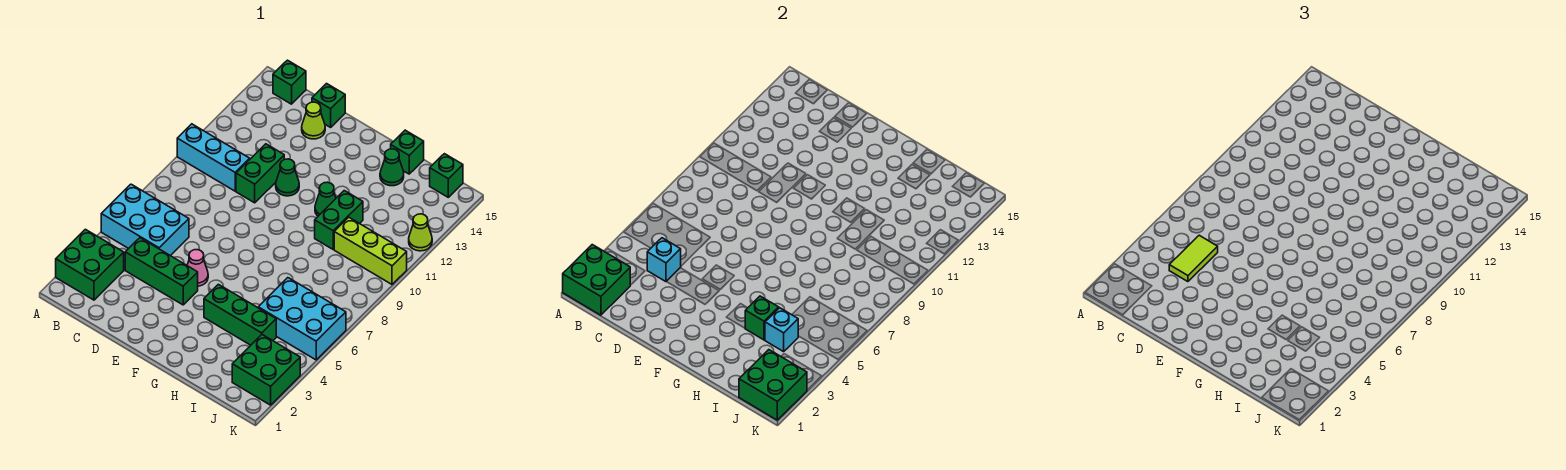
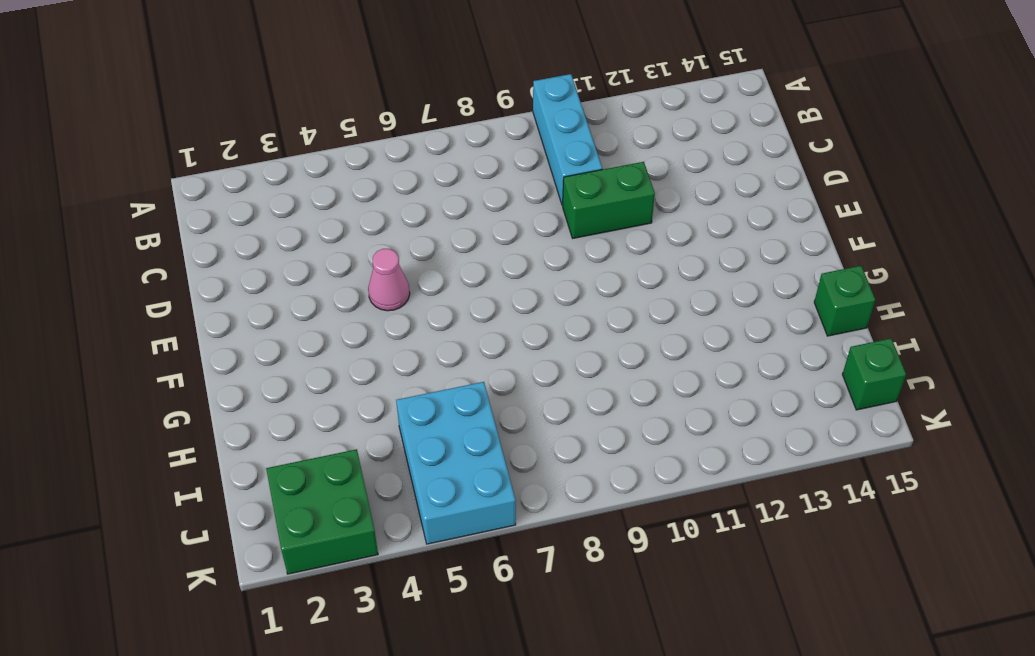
none -> green 2x2 brick [56,229,124,300]
none -> cyan 2x3 brick [101,184,189,256]
none -> green 1x1 brick [273,60,306,104]

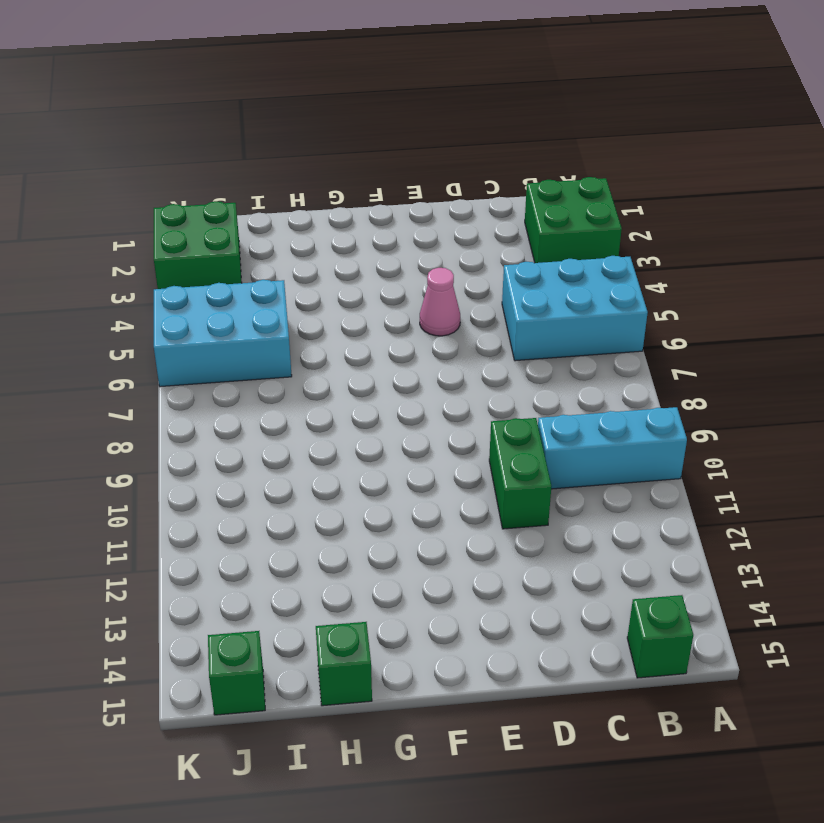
none -> green 1x3 brick [125,238,198,305]
none -> lime 1x1 cone [302,102,325,139]
none -> green 1x1 brick [312,84,345,127]

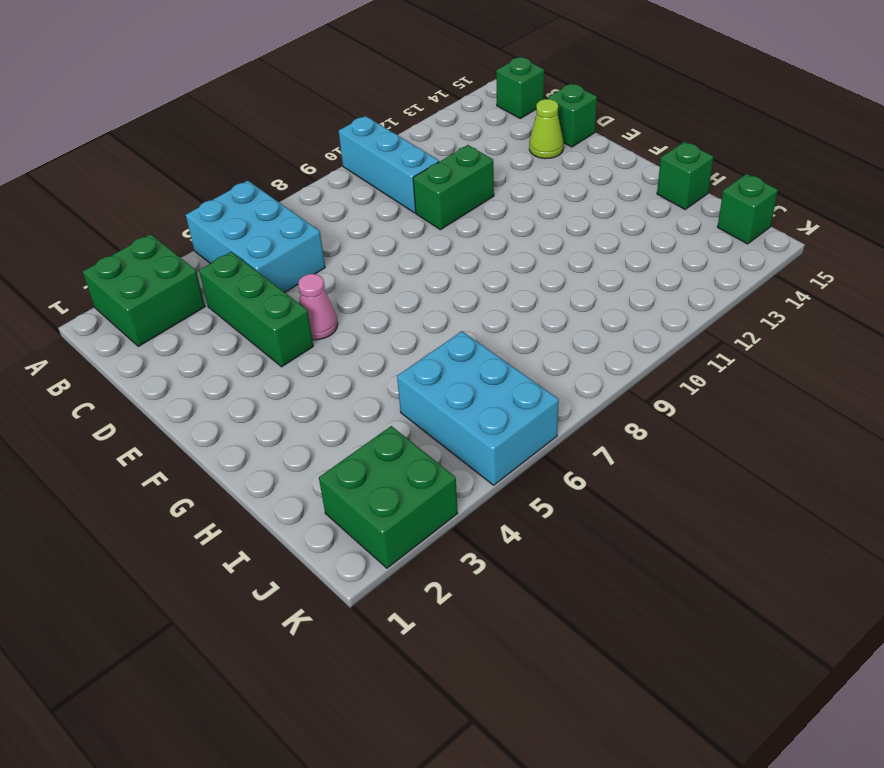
none -> green 1x1 cone [276,159,299,196]
none -> green 1x3 brick [204,284,276,345]
none -> green 1x1 cone [315,182,336,216]

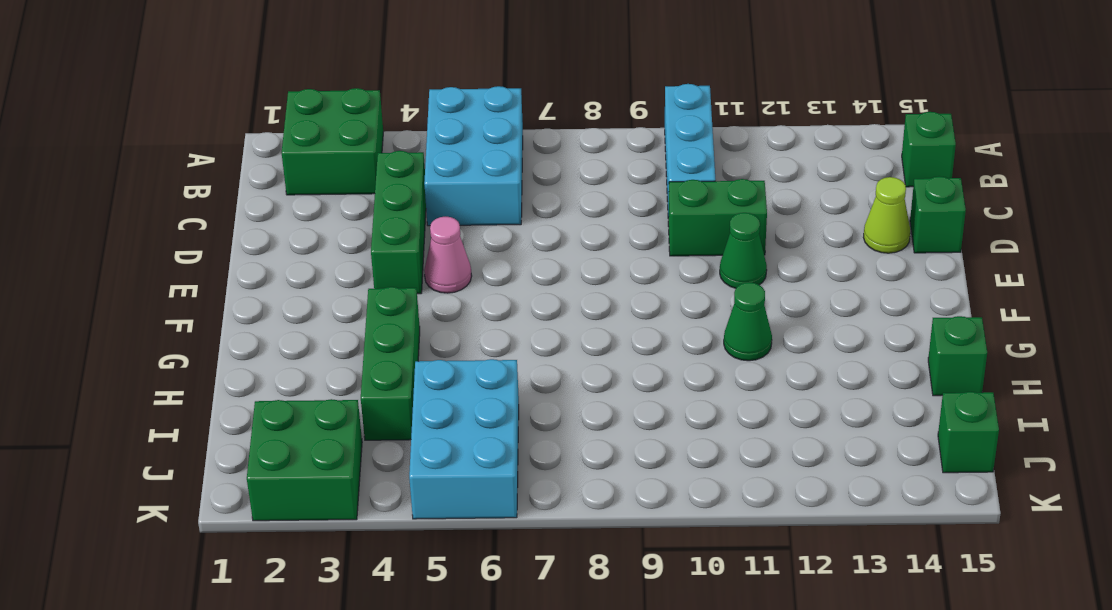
none -> green 1x2 brick [315,191,363,249]
none -> green 1x1 cone [380,149,404,186]
none -> lime 1x3 brick [334,217,407,284]

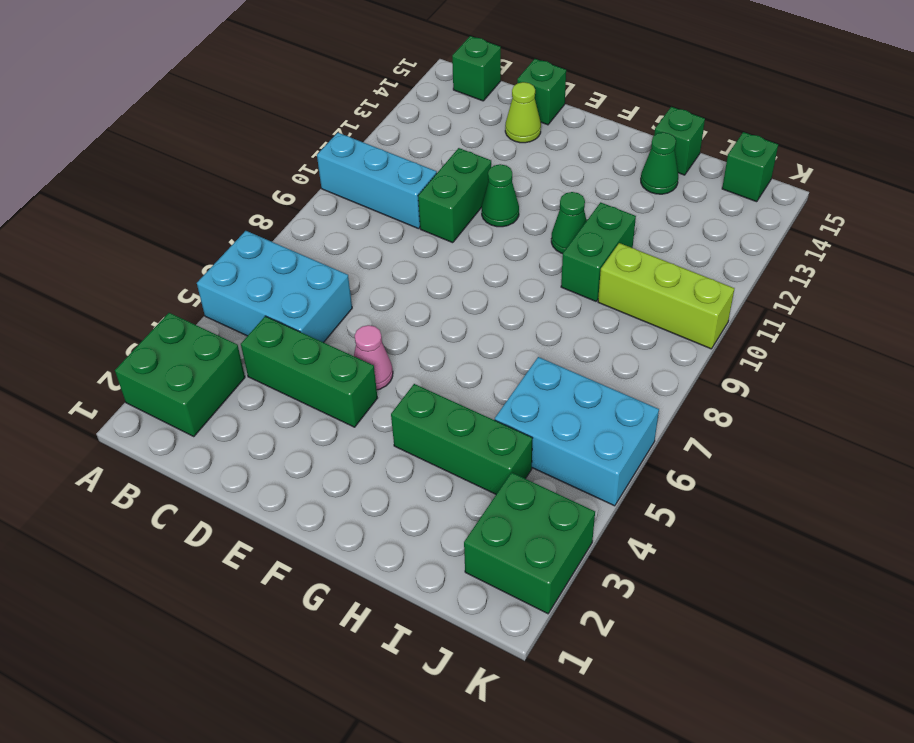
none -> lime 1x1 cone [409,214,432,251]
none -> green 2x2 brick [563,245,630,315]
none -> cyan 1x1 brick [647,238,681,282]

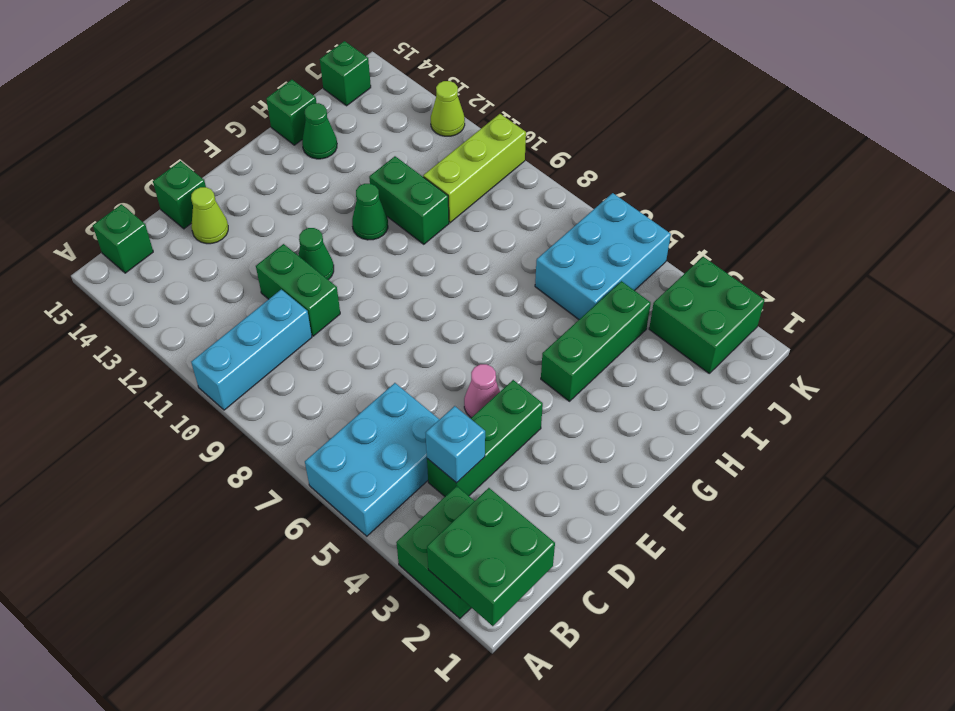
none -> green 1x1 brick [745,296,779,340]
none -> cyan 1x1 brick [765,308,798,352]
none -> green 2x2 brick [739,350,807,420]

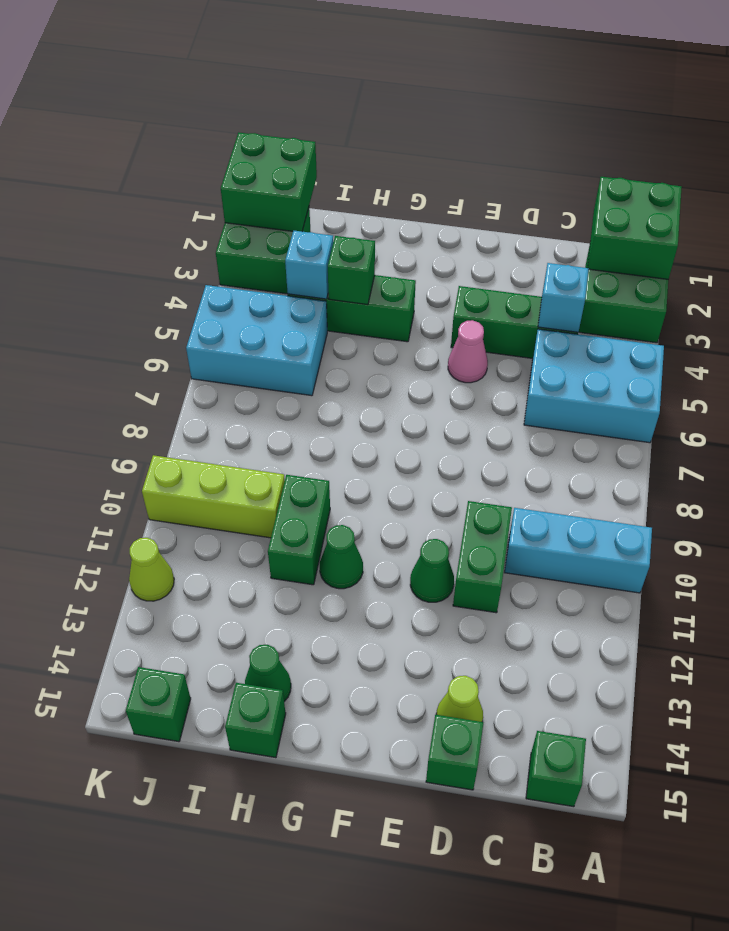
none -> lime 1x2 tile [1169,235,1218,282]

